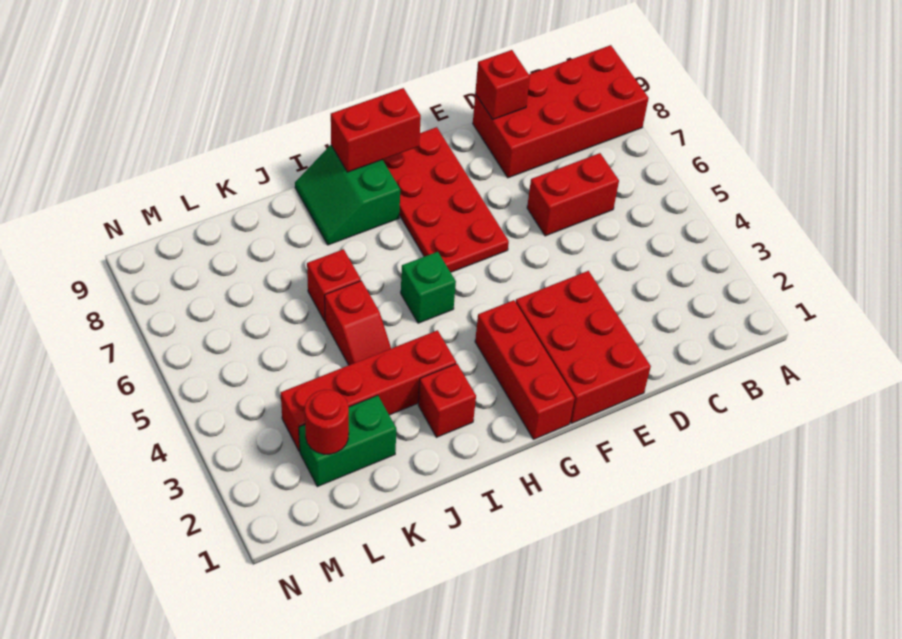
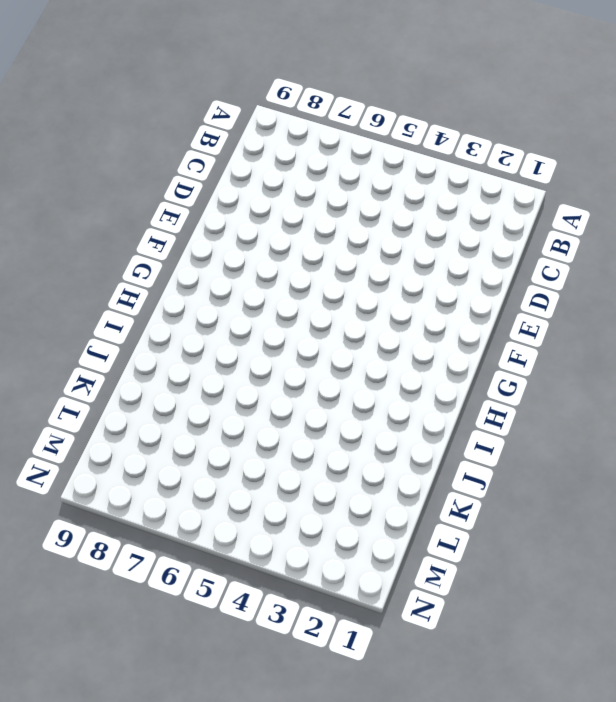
none -> red 2x4 brick [473,45,649,178]
none -> red 1x2 brick [527,153,619,236]
none -> red 2x3 brick [516,271,651,423]

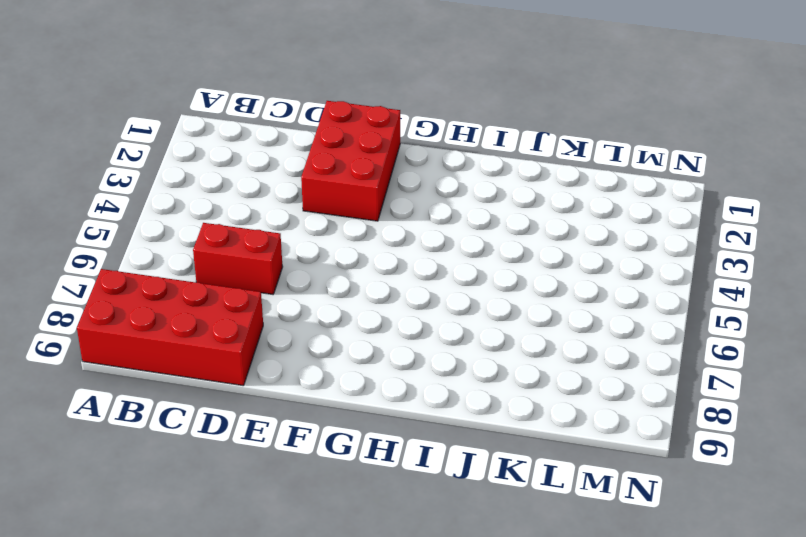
none -> red 2x4 plate [383,127,509,272]
none -> red 1x3 brick [475,300,575,439]
none -> green 1x1 brick [401,252,456,323]

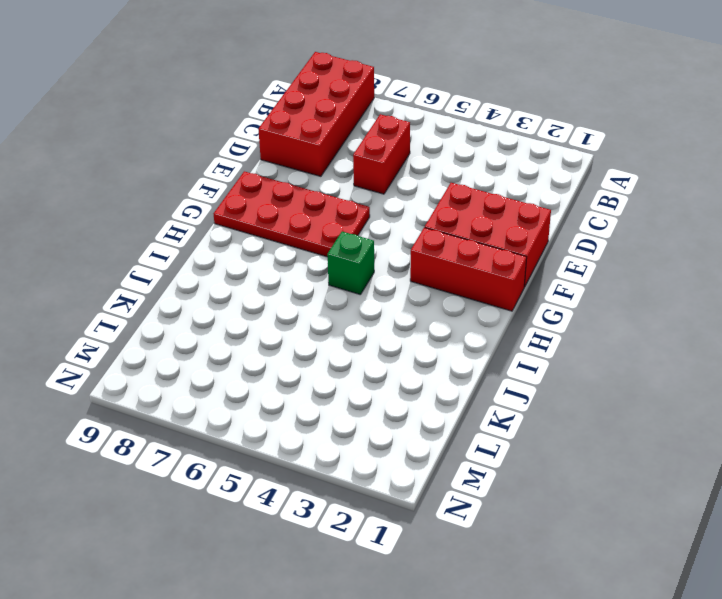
none -> green 2x2 slope [295,145,400,245]
none -> red 1x1 brick [418,364,476,437]
none -> red 1x4 brick [281,330,456,452]

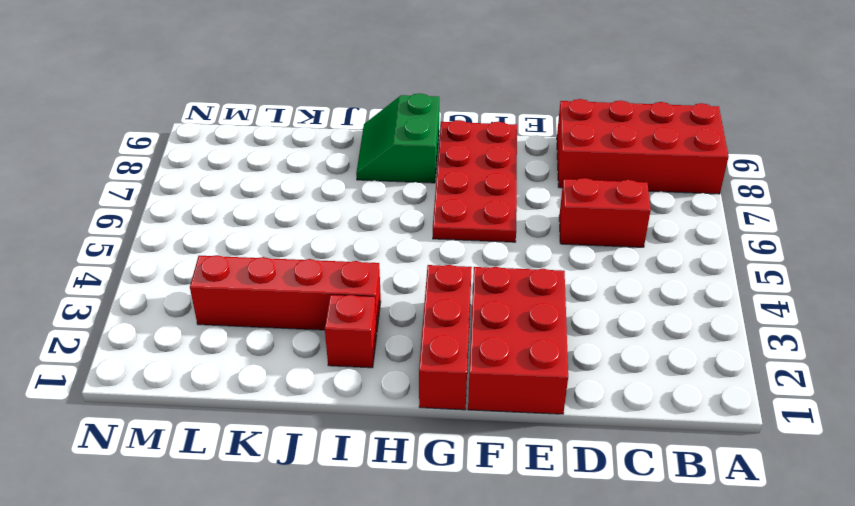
none -> green 1x1 brick [401,252,456,323]
none -> red 1x2 slope [325,281,391,365]
none -> red 1x1 brick [307,249,361,321]

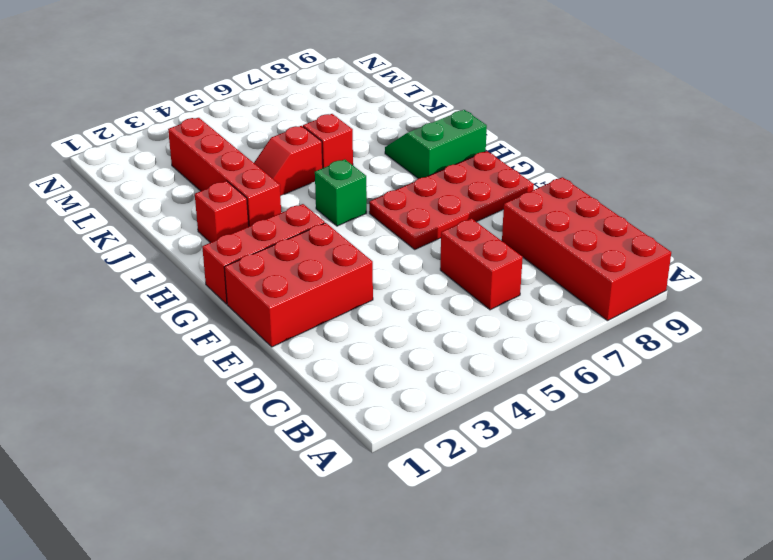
none -> green 1x2 brick [299,395,396,487]
none -> red 1x1 brick [475,50,530,119]
none -> red 1x2 brick [331,88,421,172]

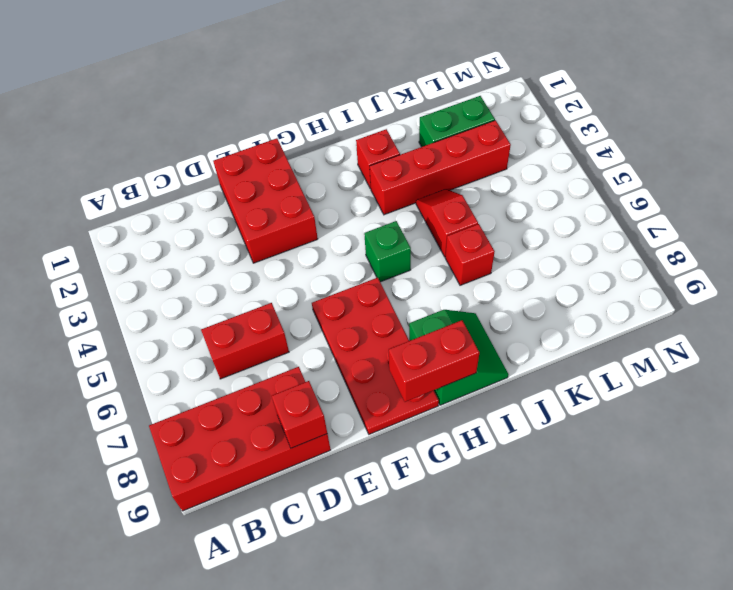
none -> red 1x3 brick [475,300,575,439]
none -> red 1x1 round brick [305,390,349,454]

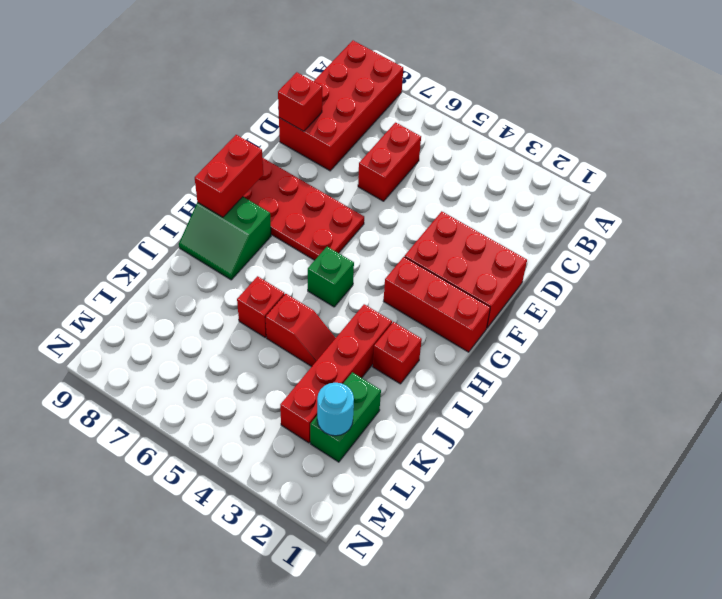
cyan 1x1 round brick [317,383,354,436] -> red 1x1 round brick [305,390,349,454]

